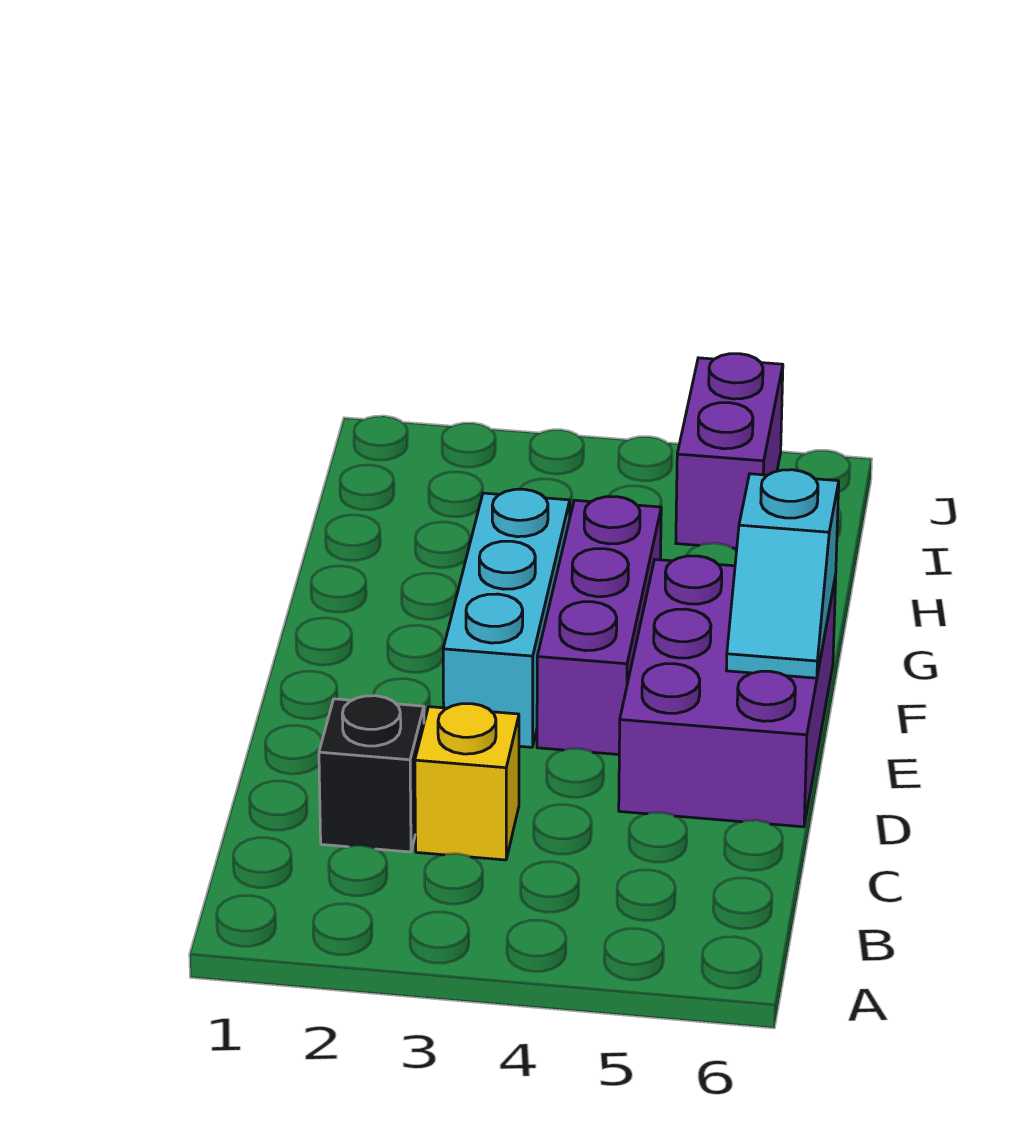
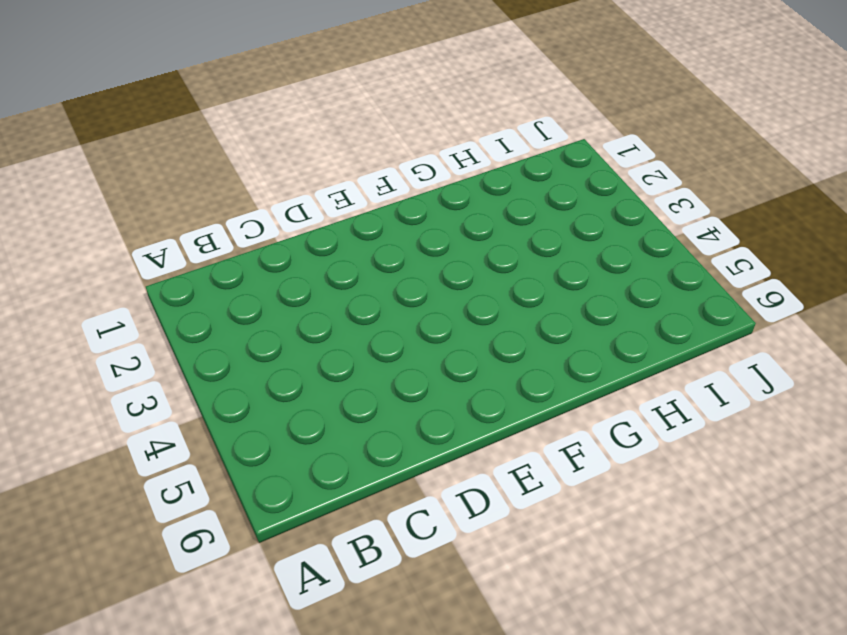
none -> black 1x1 brick [319,696,424,852]
none -> yellow 1x1 brick [415,704,519,860]

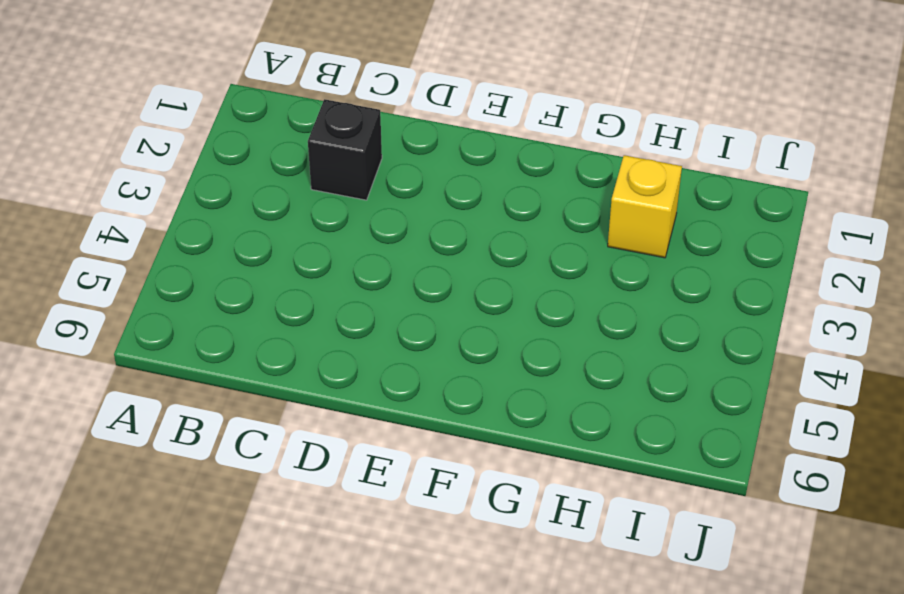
yellow 1x1 brick [608,155,682,258] -> yellow 1x1 brick moved to [415,704,519,860]
none -> purple 2x3 brick [619,556,836,827]
none -> cyan 1x3 brick [443,489,570,747]

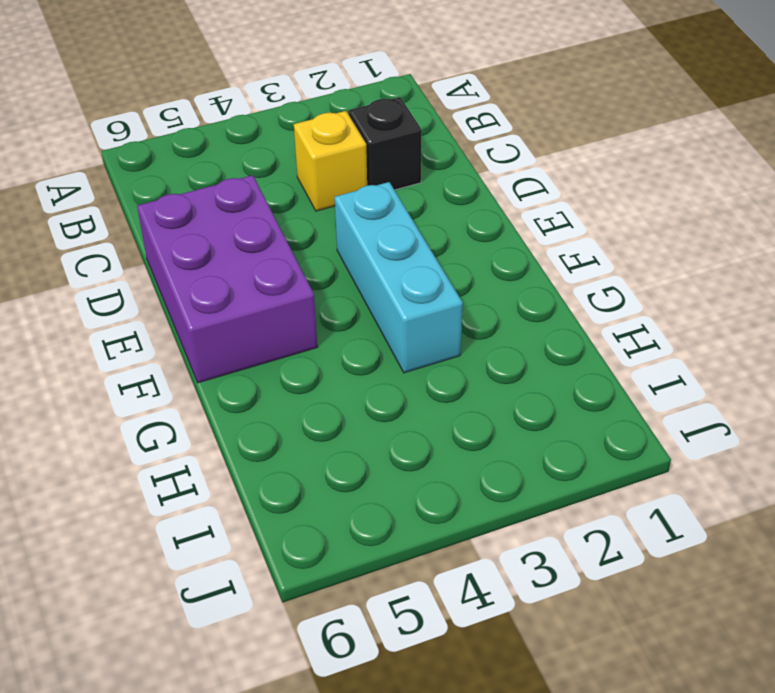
none -> purple 1x3 brick [537,497,661,755]
none -> purple 1x2 brick [676,354,783,548]

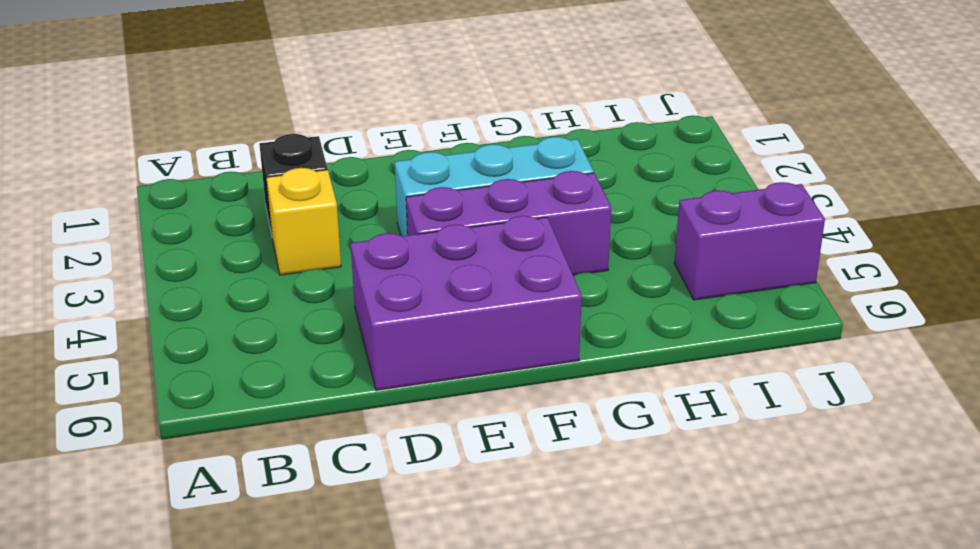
none -> cyan 1x2 slope [726,470,839,678]

